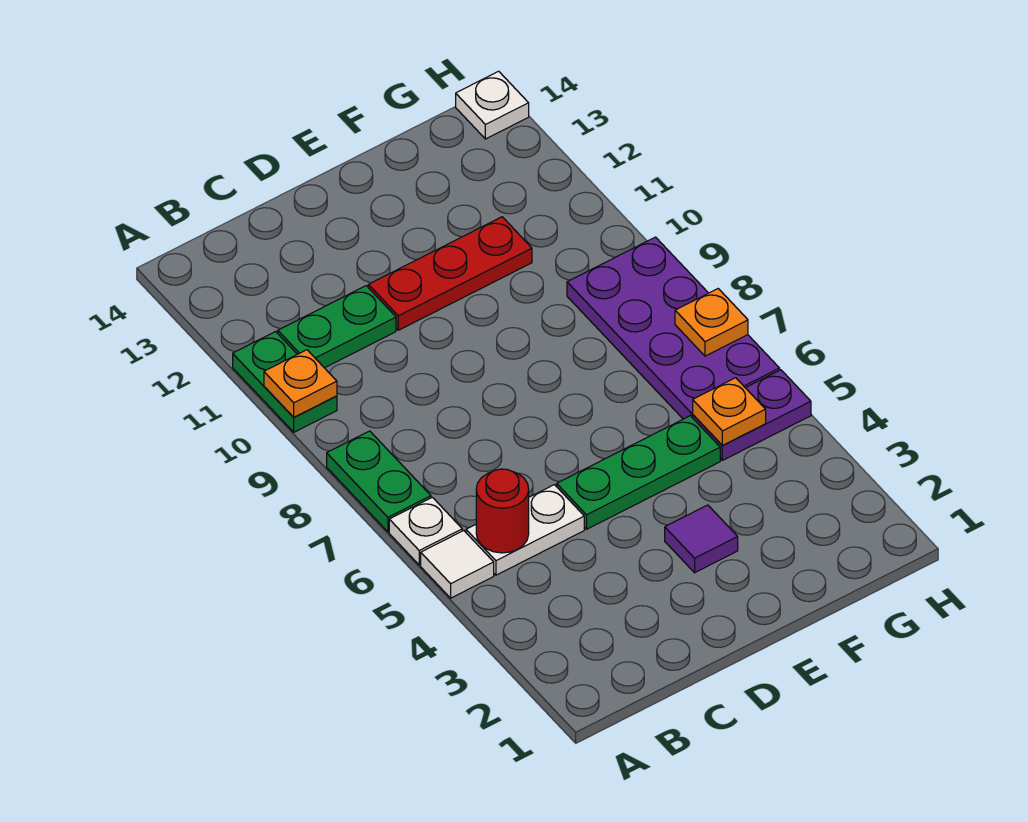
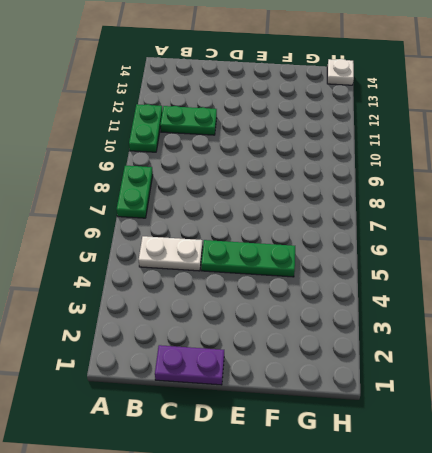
purple 1x2 plate [155,345,224,385] -> purple 1x2 plate moved to [693,370,811,460]
none -> white 1x1 tile [421,531,494,598]
none -> white 1x1 plate [389,497,462,565]
none -> red 1x3 plate [368,217,532,330]

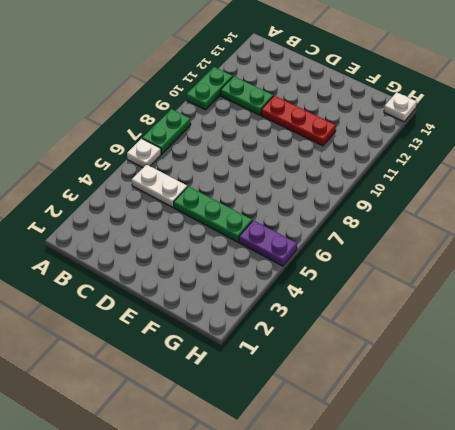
none -> white 1x1 tile [421,531,494,598]
none -> purple 1x1 tile [665,505,738,573]
none -> purple 2x4 plate [567,237,780,419]

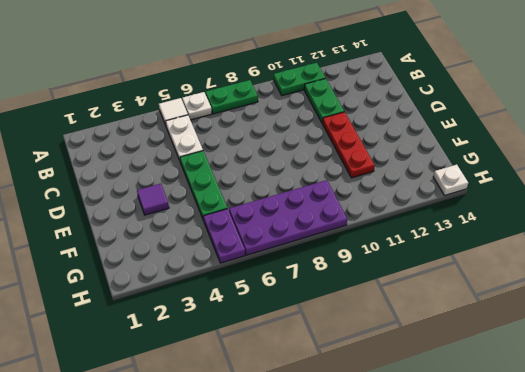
none -> orange 1x1 plate [264,350,337,417]
none -> red 1x1 round brick [476,469,529,553]
none -> orange 1x1 plate [693,378,766,445]

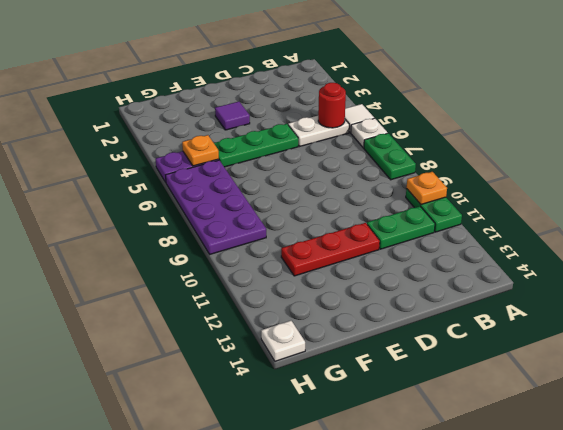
none -> orange 1x1 plate [675,289,748,356]

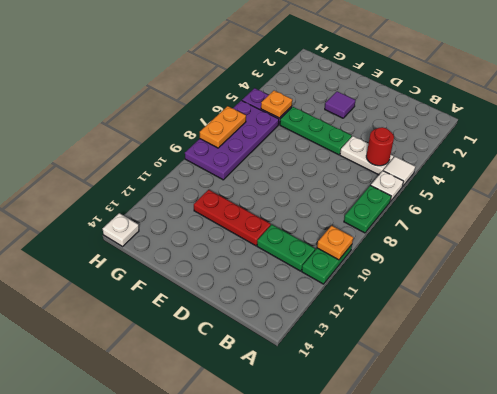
orange 1x2 plate [200,106,246,148] -> orange 1x1 plate [675,289,748,356]

